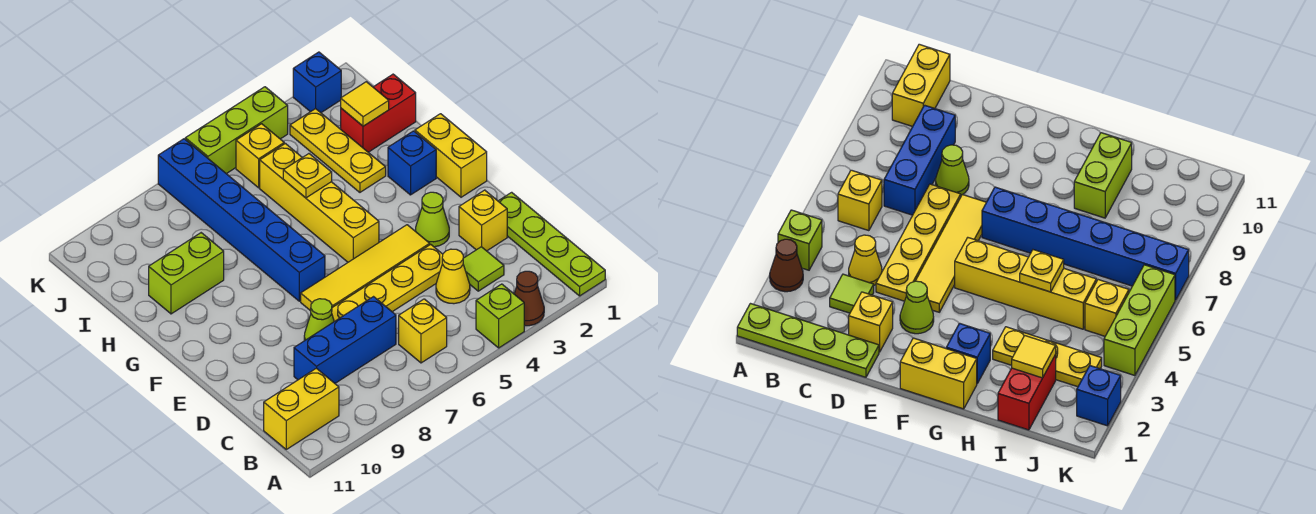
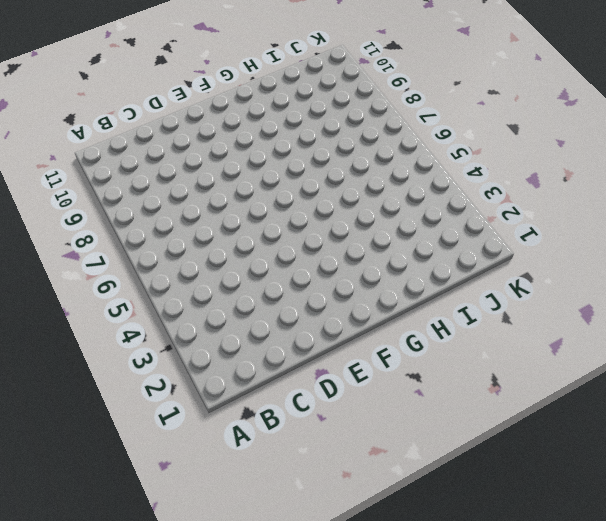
none -> lime 1x4 plate [498,192,605,296]
none -> brown 1x1 cone [514,271,544,326]
none -> lime 1x1 brick [476,284,524,348]

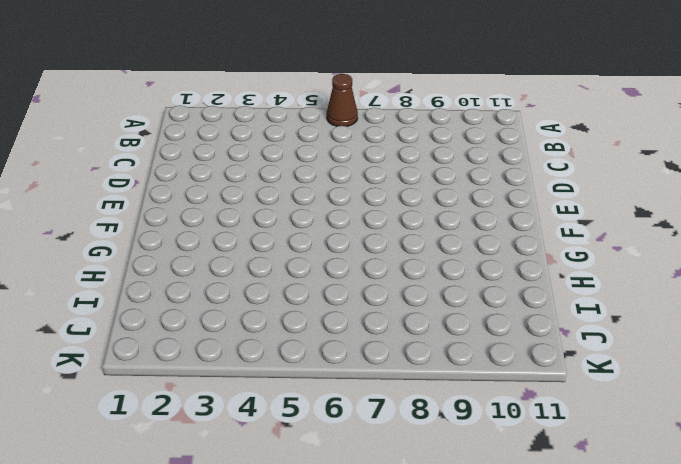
brown 1x1 cone [327,74,358,126] -> brown 1x1 cone moved to [514,271,544,326]
none -> lime 1x4 plate [498,192,605,296]
none -> lime 1x1 brick [476,284,524,348]
none -> yellow 1x1 brick [399,299,447,363]

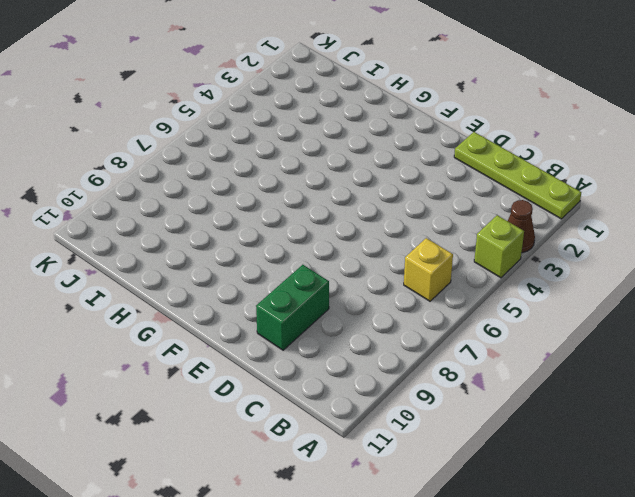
green 1x2 brick [256,265,329,350] -> none
none -> yellow 1x2 brick [264,368,339,449]
none -> lime 1x1 tile [463,247,504,291]
none -> yellow 1x1 cone [436,249,470,304]

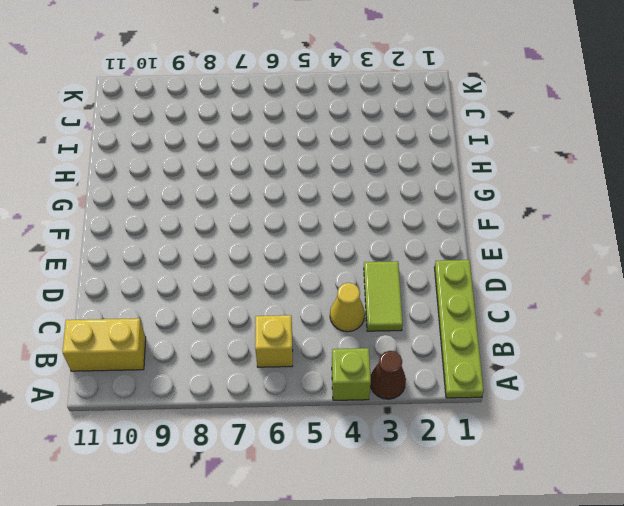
lime 1x2 tile [364,261,403,331] -> lime 1x1 tile [463,247,504,291]
none -> blue 1x3 brick [294,297,396,383]
none -> yellow 1x1 brick [459,190,507,251]
none -> yellow 1x4 plate [332,244,443,321]

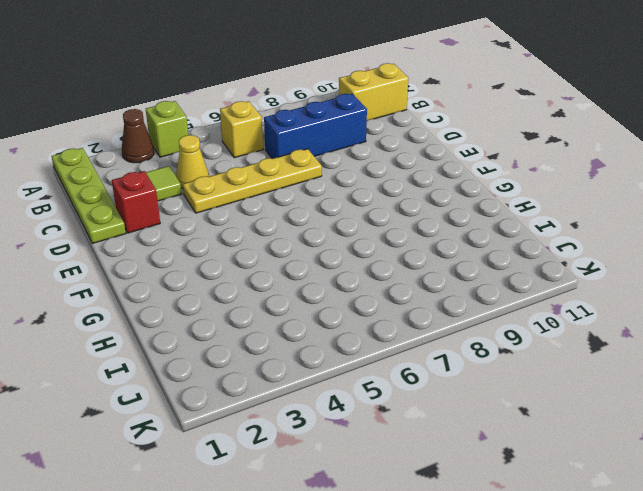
red 1x1 brick [112,171,160,233] -> yellow 1x1 brick [459,190,507,251]
none -> lime 1x1 cone [304,299,334,341]
none -> lime 1x1 cone [415,192,449,247]
none -> yellow 1x4 tile [301,225,430,311]

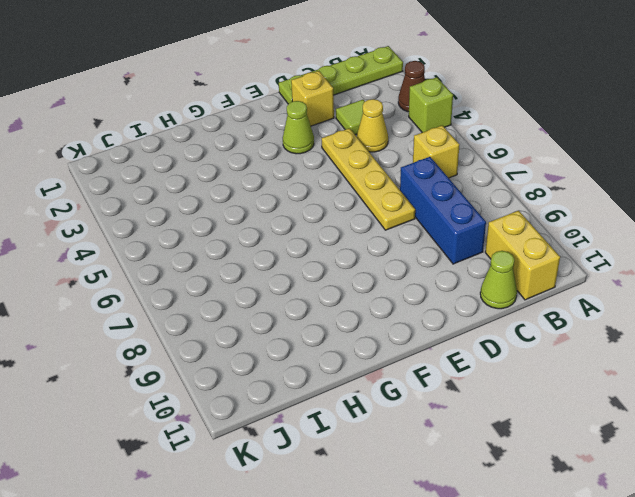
lime 1x1 cone [480,251,517,309] -> lime 1x1 cone moved to [304,299,334,341]
none -> yellow 1x4 tile [301,225,430,311]
none -> yellow 1x2 brick [415,114,487,197]
none -> yellow 1x4 brick [260,143,379,262]

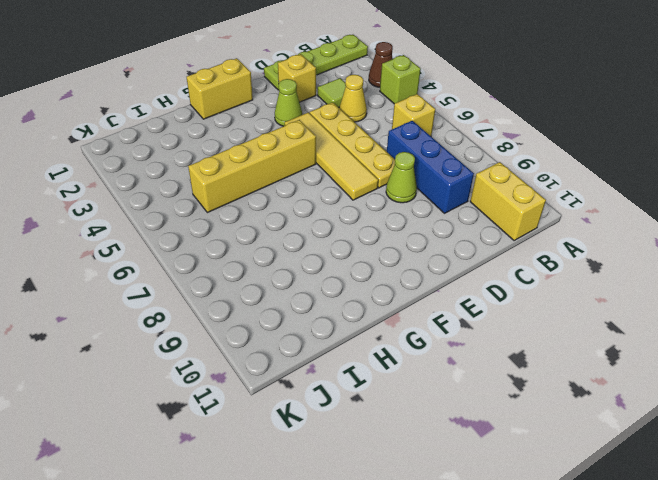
none -> blue 1x6 brick [158,139,325,301]
none -> blue 1x1 brick [388,131,436,195]
none -> yellow 1x3 plate [290,109,386,192]

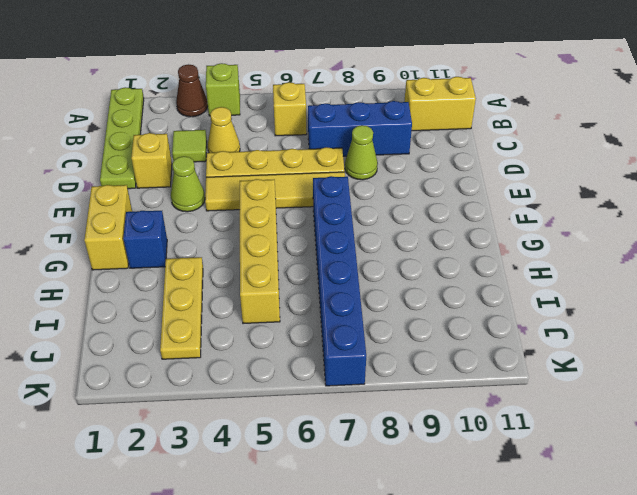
none -> lime 1x2 brick [149,233,224,314]
none -> red 1x2 brick [341,74,416,152]
none -> yellow 1x1 brick [236,124,284,188]

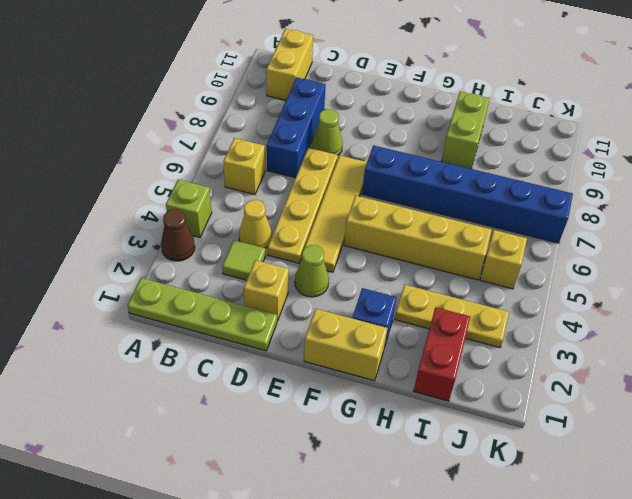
none -> blue 1x1 brick [293,52,341,113]
none -> lime 1x3 brick [185,87,288,174]
none -> yellow 1x1 plate [283,154,332,198]

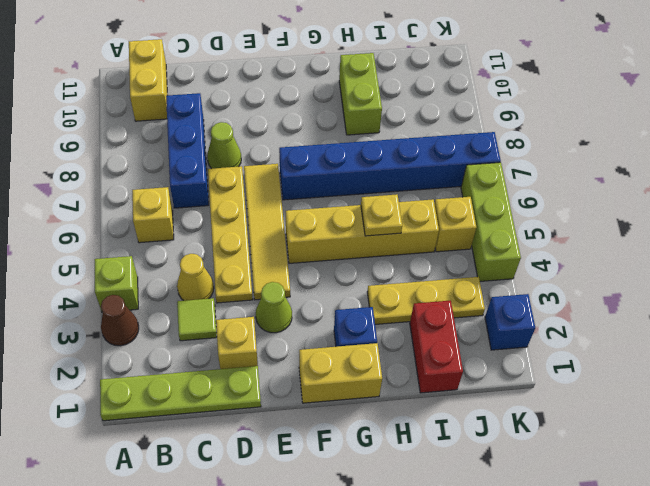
none -> yellow 1x1 tile [341,82,389,126]

